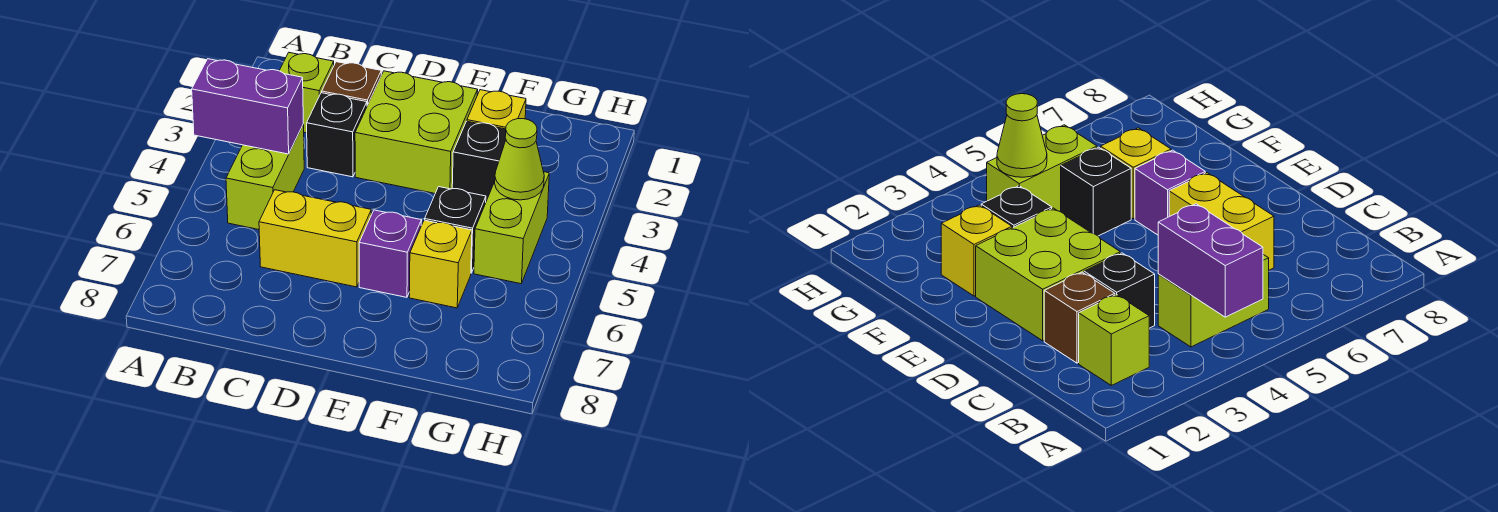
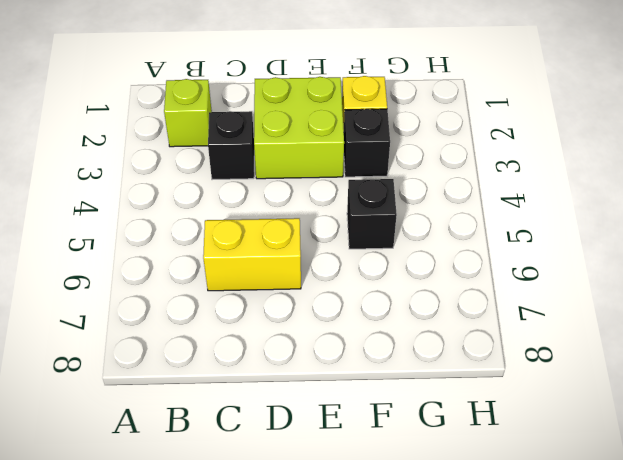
none -> lime 1x2 brick [226,125,304,230]
none -> brown 1x1 brick [322,62,381,106]
none -> purple 1x1 brick [359,210,422,297]

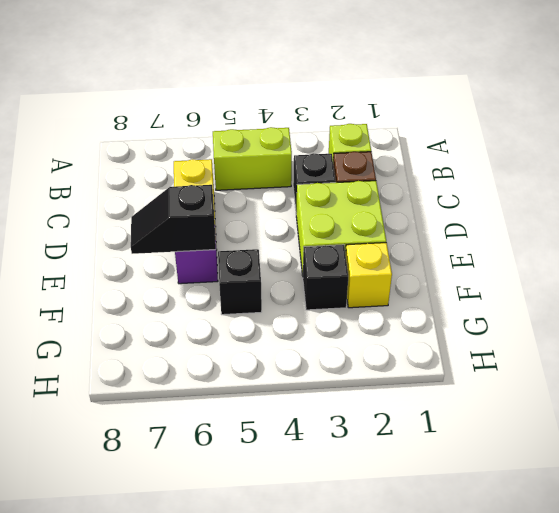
black 1x2 slope [131,185,216,254] -> none
none -> yellow 1x1 brick [409,220,472,308]
none -> lime 1x2 brick [474,172,549,284]
none -> purple 1x2 brick [192,59,303,154]

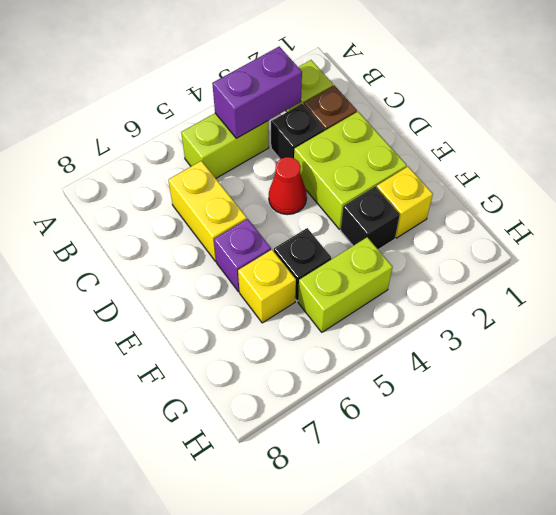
purple 1x2 brick [212,47,302,138] -> purple 1x2 brick turned to [192,59,303,154]
red 1x1 cone [269,157,307,215] -> none
none -> lime 1x1 cone [495,119,544,200]

